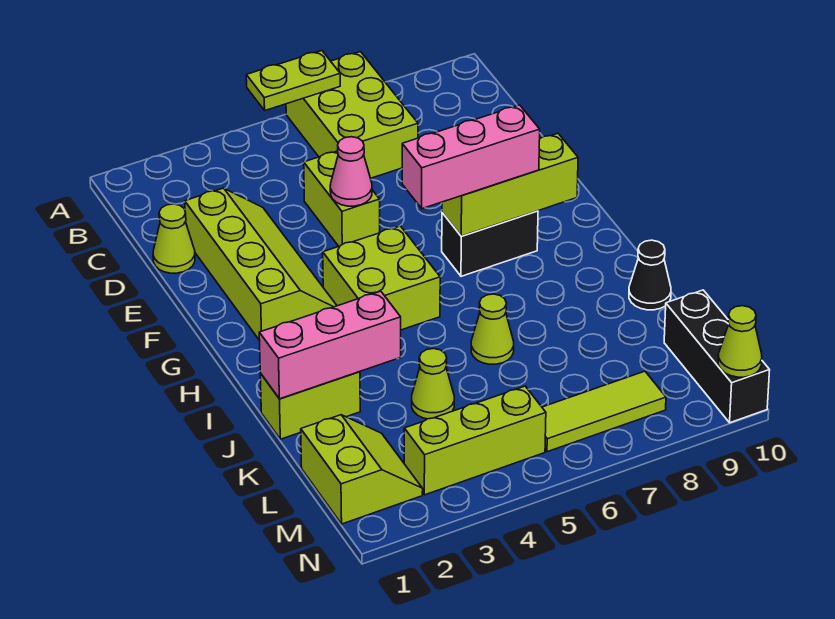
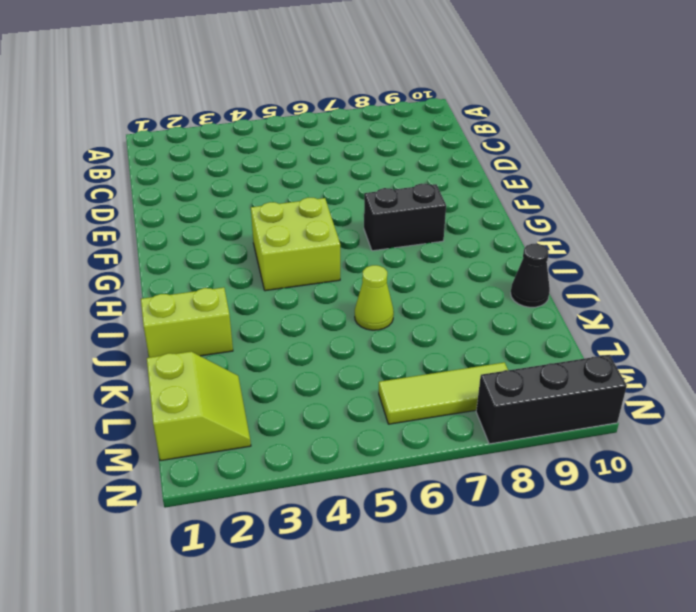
black 1x3 brick [476,355,627,444] -> black 1x3 brick turned to [664,290,770,423]
none -> lime 2x3 brick [286,52,418,178]
none -> lime 1x1 cone [153,204,195,273]
none -> lime 2x4 slope [185,188,337,341]

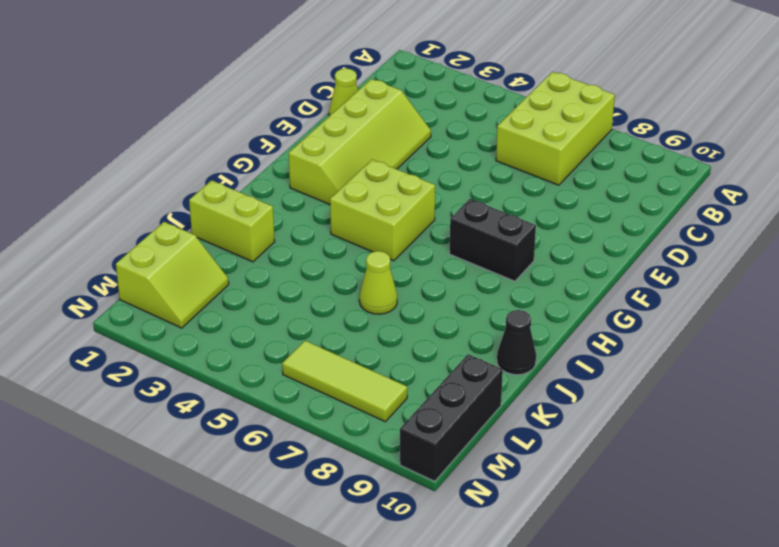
none -> lime 1x2 brick [304,151,380,246]
none -> lime 1x1 cone [412,349,454,419]
none -> lime 1x3 brick [404,386,546,495]

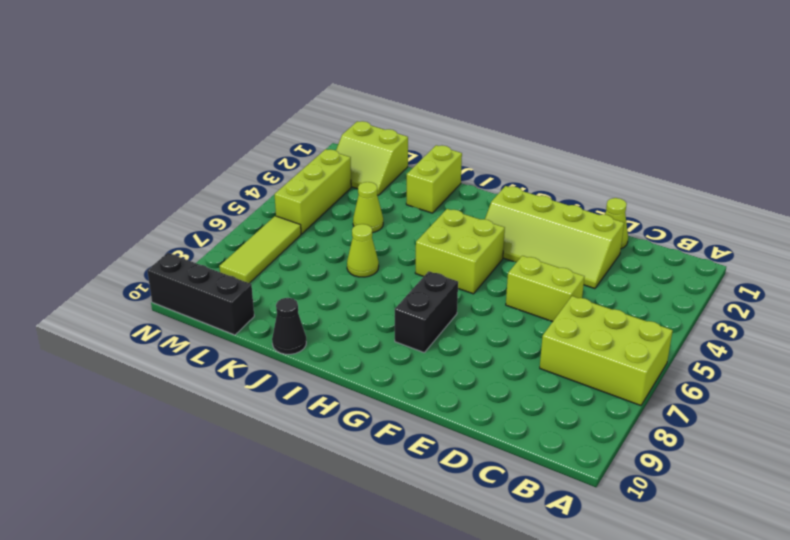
none -> lime 1x2 plate [246,51,340,110]
none -> pink 1x1 cone [330,137,372,206]
none -> lime 1x3 brick [442,133,578,236]

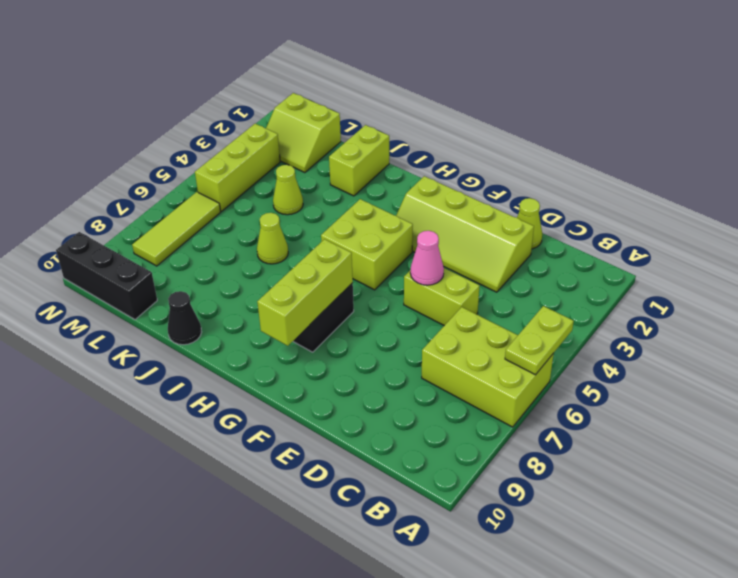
none -> pink 1x3 brick [259,291,401,399]
none -> lime 1x1 cone [718,306,762,377]
none -> pink 1x3 brick [402,105,540,209]

